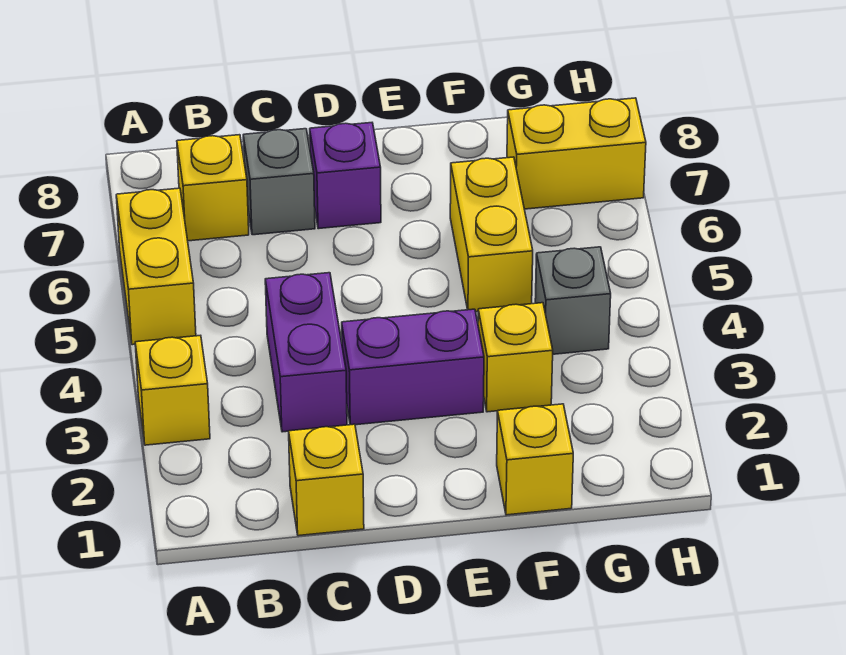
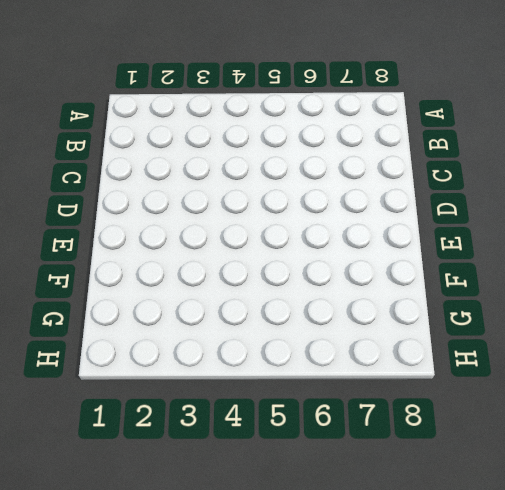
none -> yellow 1x1 brick [135,335,210,445]
none -> yellow 1x2 brick [116,188,196,345]
none -> yellow 1x1 brick [177,135,249,241]

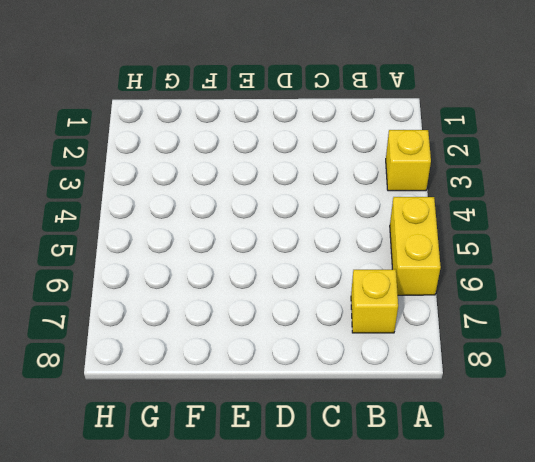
none -> yellow 1x1 brick [289,424,364,536]
none -> purple 1x2 brick [265,273,347,432]
none -> grey 1x1 brick [243,129,315,235]

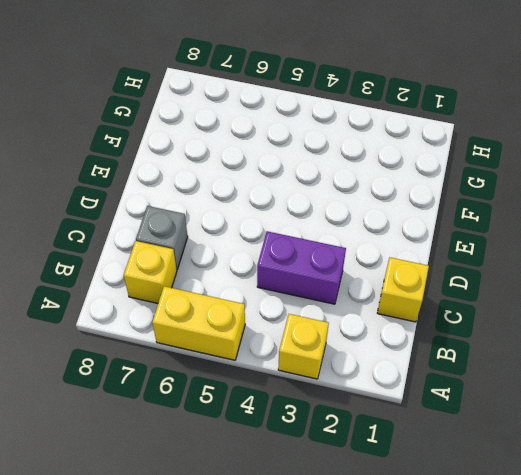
none -> purple 1x2 brick [342,309,484,425]
none -> purple 1x1 brick [310,123,381,229]
none -> yellow 1x1 brick [497,404,573,515]

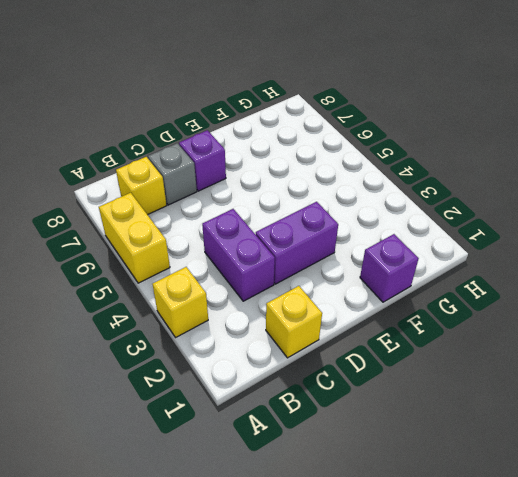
purple 1x1 brick [360,234,419,302] -> yellow 1x1 brick [497,404,573,515]
none -> yellow 1x1 brick [478,303,553,412]
none -> yellow 1x2 brick [450,157,533,312]
none -> grey 1x1 brick [535,247,611,354]

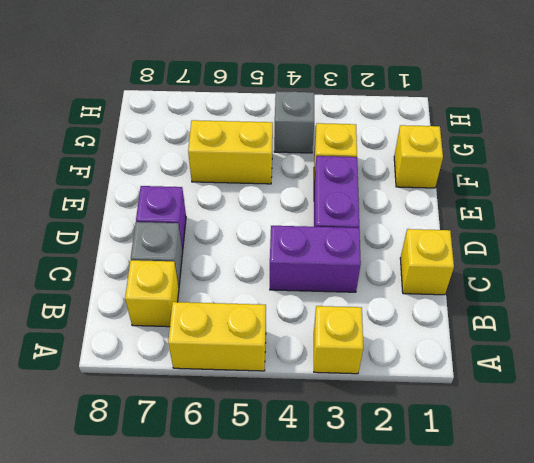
none -> yellow 1x2 brick [507,98,646,209]

